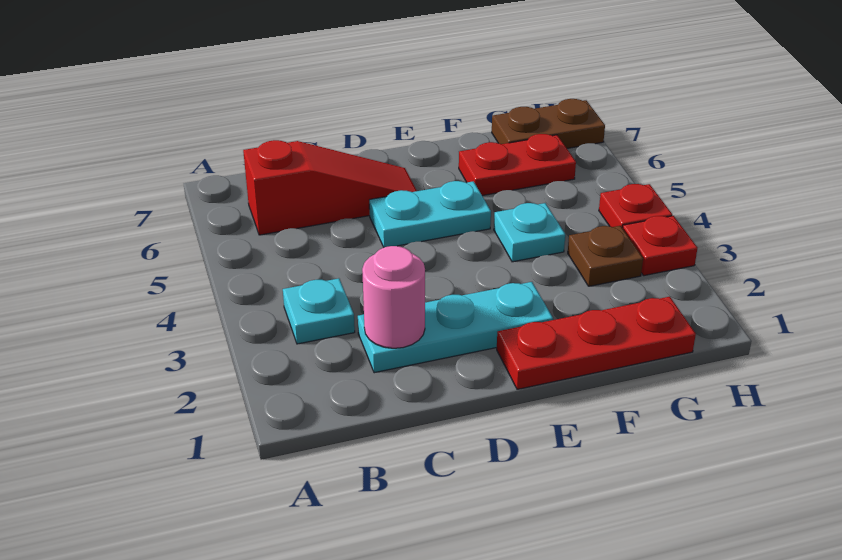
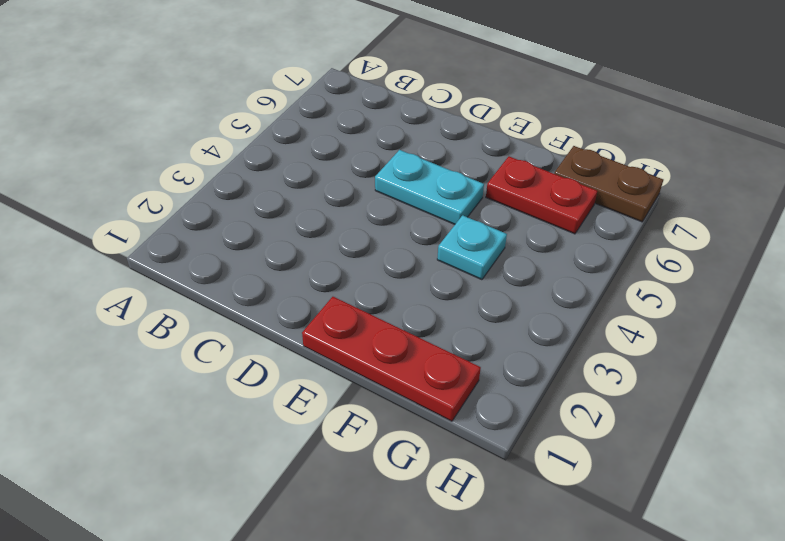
none -> cyan 1x1 plate [283,278,355,344]
none -> red 1x3 slope [243,140,417,235]
none -> cyan 1x3 plate [358,282,553,373]

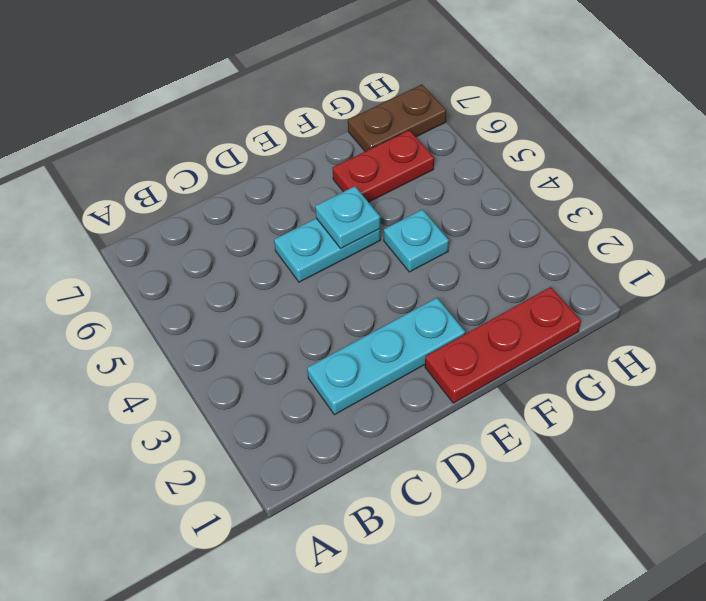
cyan 1x1 plate [315,186,380,248] -> cyan 1x1 plate moved to [283,278,355,344]
none -> red 1x3 slope [243,140,417,235]
none -> brown 1x1 plate [568,226,643,286]
none -> red 1x1 plate [623,216,697,276]

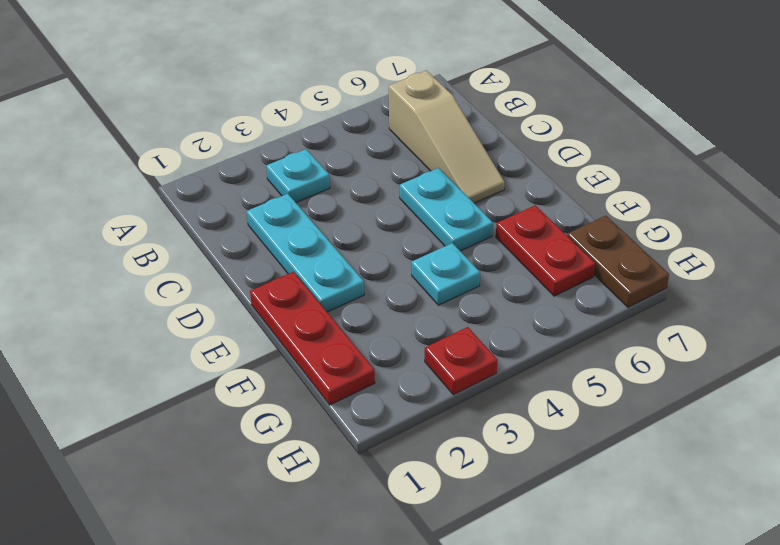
tan 1x3 slope [389,70,505,203] -> red 1x3 slope [243,140,417,235]
none -> brown 1x1 plate [568,226,643,286]
none -> red 1x1 plate [599,184,672,228]
none -> pink 1x1 round brick [362,246,425,348]

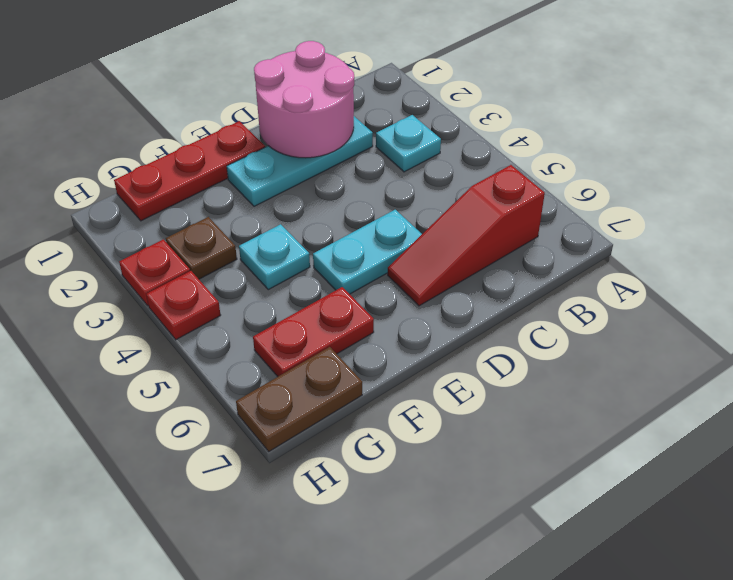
pink 2x2 round brick [254,41,355,158] -> pink 1x1 round brick [362,246,425,348]

